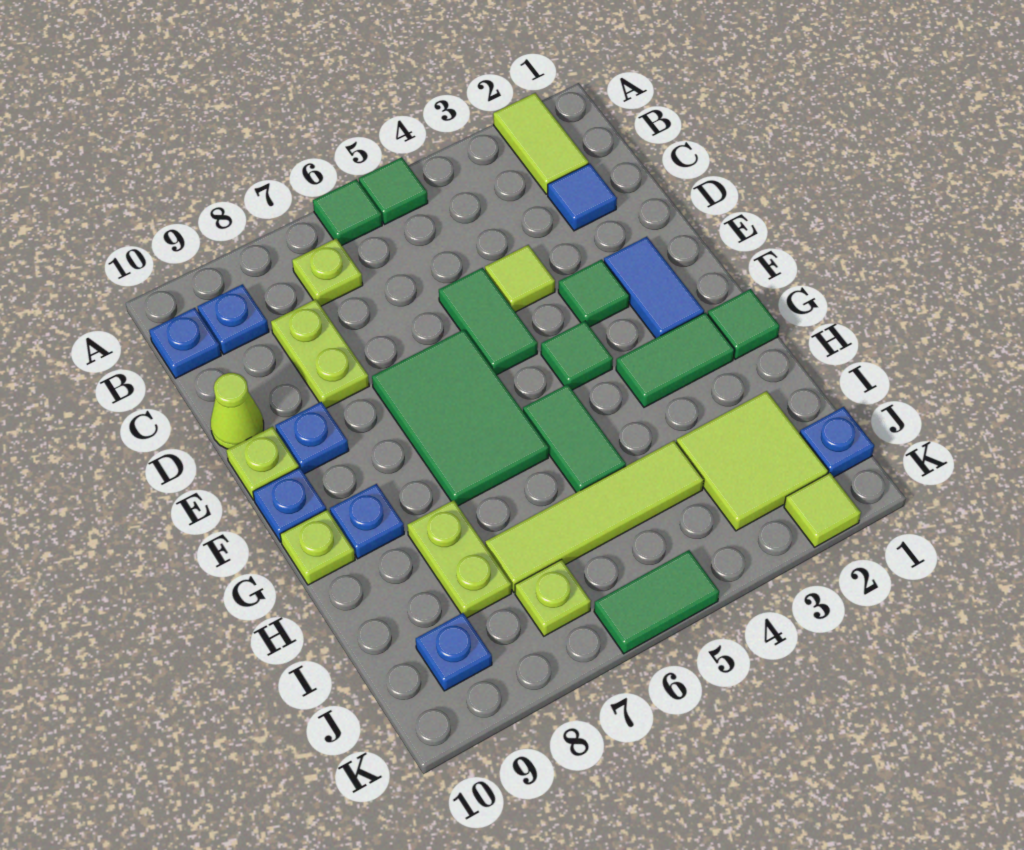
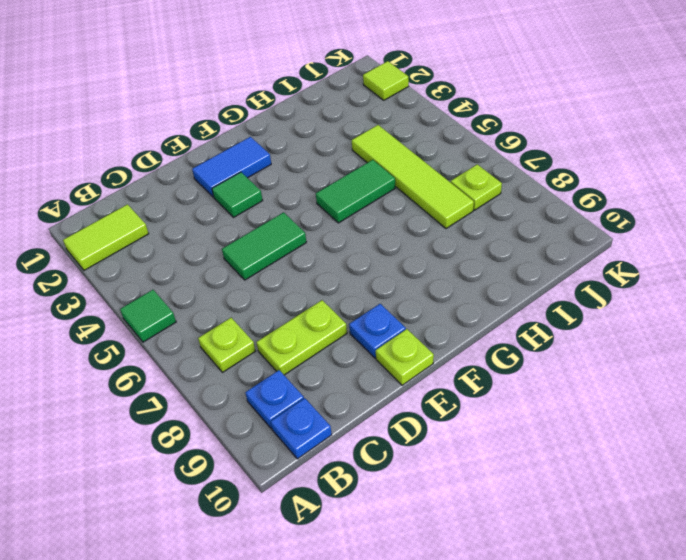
none -> green 1x1 tile [313,179,382,245]
none -> blue 1x1 tile [548,164,617,231]
none -> lime 1x1 tile [485,245,555,312]
none -> lime 1x1 cone [211,373,264,449]

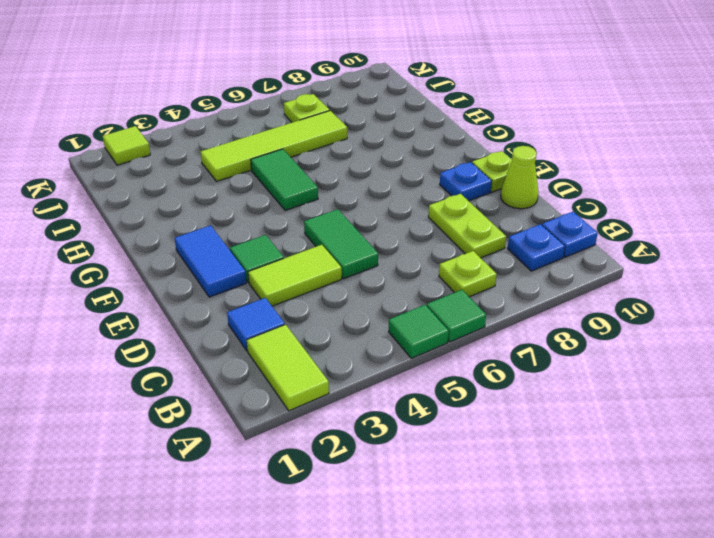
lime 1x2 tile [248,245,342,306] -> lime 1x1 tile [485,245,555,312]
none -> green 2x3 tile [372,330,549,506]
none -> green 1x1 tile [541,321,613,390]
none -> blue 1x1 plate [253,468,326,542]
none -> green 1x1 tile [708,289,780,359]

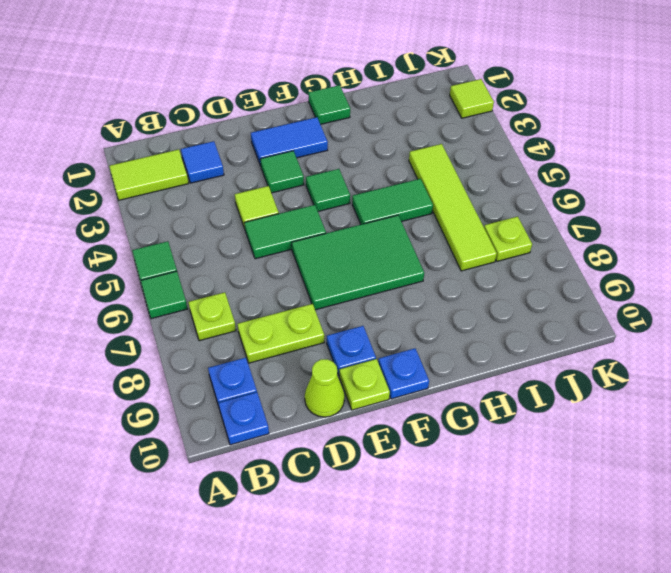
none -> green 1x2 tile [616,312,734,407]
none -> blue 1x1 plate [330,484,404,559]
none -> lime 1x1 plate [280,509,355,585]
none -> lime 1x2 plate [407,500,511,618]

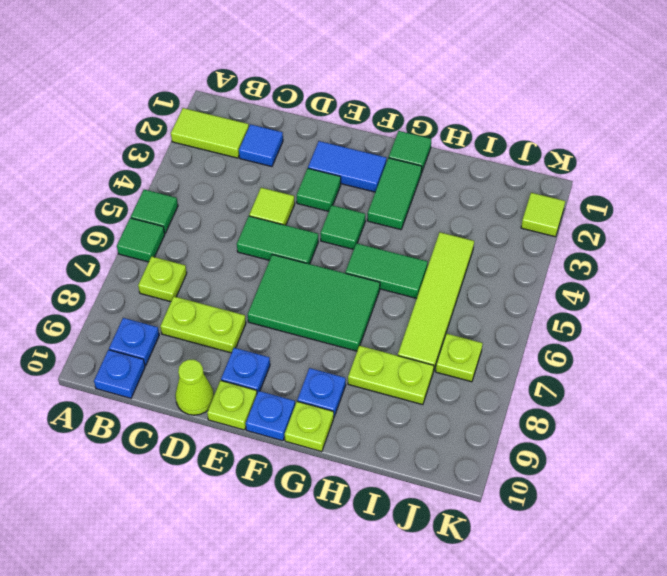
none -> lime 2x2 tile [676,391,828,531]
none -> blue 1x1 plate [800,407,874,477]
none -> blue 1x1 plate [416,613,492,691]
none -> green 1x2 tile [594,550,719,654]

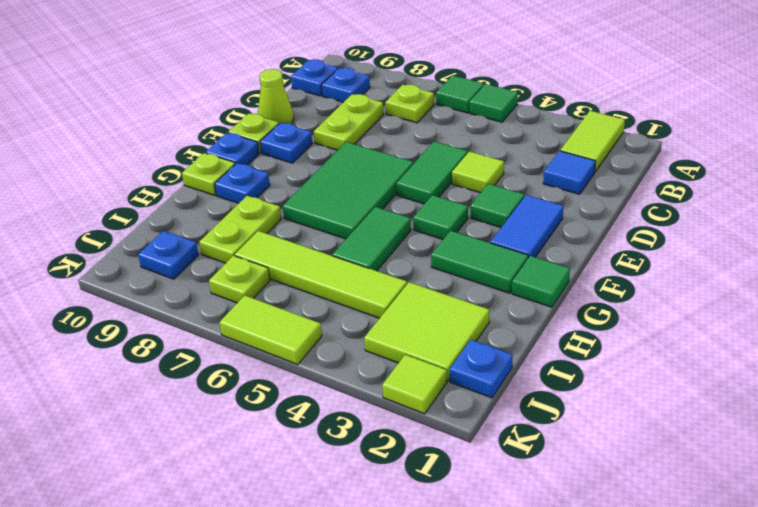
lime 1x2 tile [219,295,322,365] -> green 1x2 tile [594,550,719,654]

